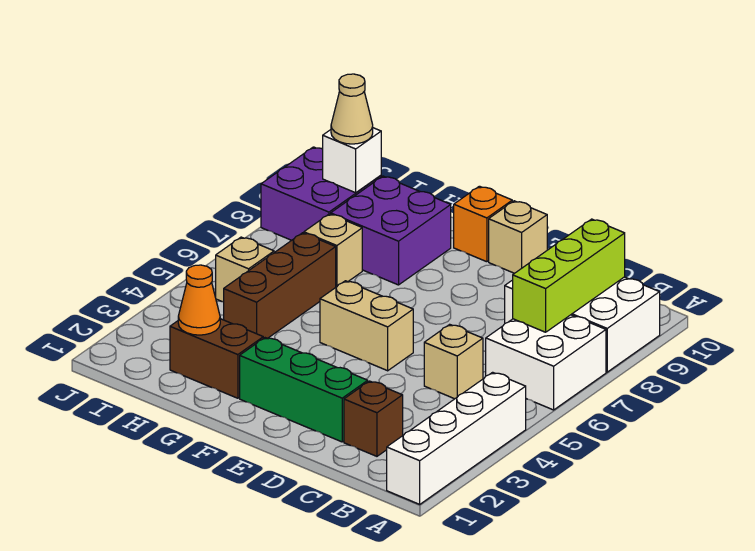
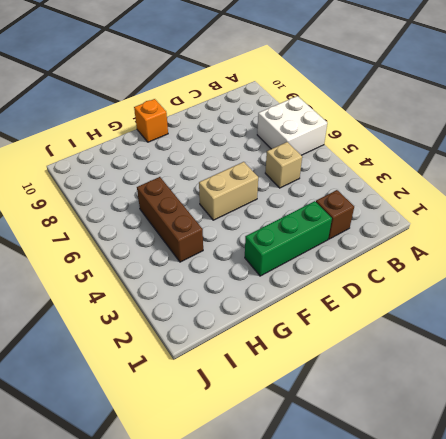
none -> white 1x4 brick [387,372,526,504]
none -> white 2x3 brick [505,277,660,372]
none -> tan 1x1 brick [489,201,547,273]

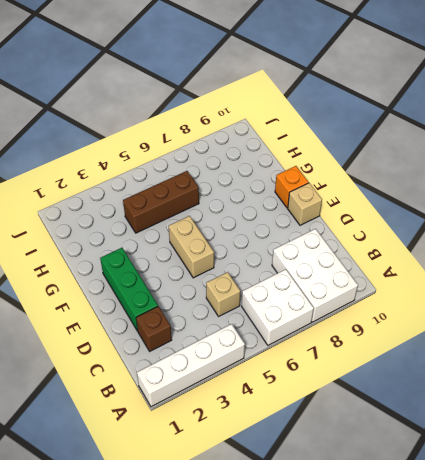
none -> brown 1x2 brick [170,319,263,398]
none -> purple 2x2 brick [331,176,451,285]
none -> tan 1x1 brick [304,214,362,287]

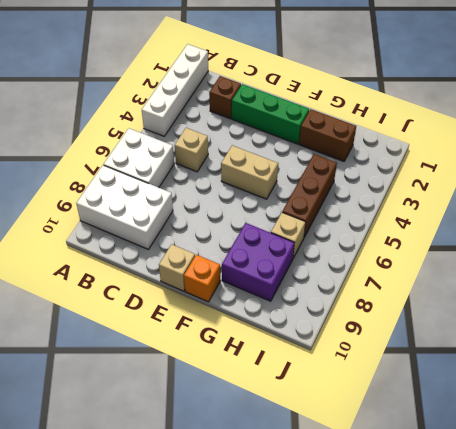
none -> tan 1x1 brick [216,237,274,302]
none -> purple 2x2 brick [261,147,381,240]
none -> lime 1x3 brick [513,219,625,332]

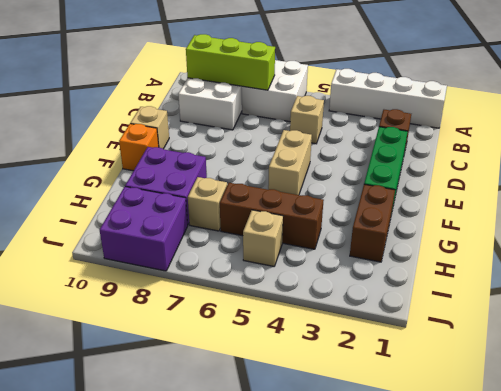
none -> orange 1x1 cone [178,265,220,335]
none -> white 1x1 brick [323,128,381,193]
none -> tan 1x1 cone [331,74,373,144]

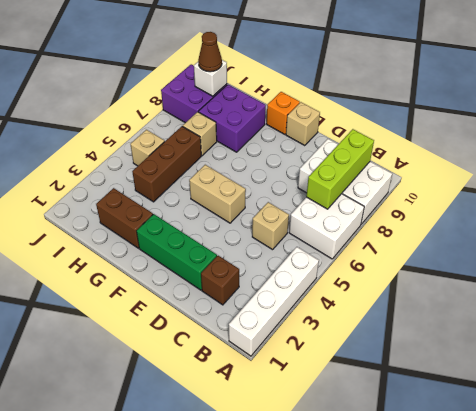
brown 1x1 cone [198,32,222,72] -> tan 1x1 cone [331,74,373,144]
none -> orange 1x1 cone [178,265,220,335]

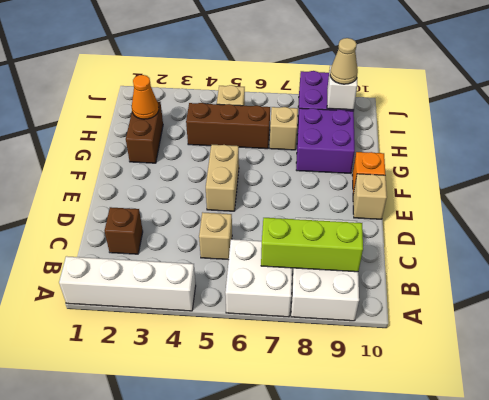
none -> green 1x3 brick [240,338,368,442]

